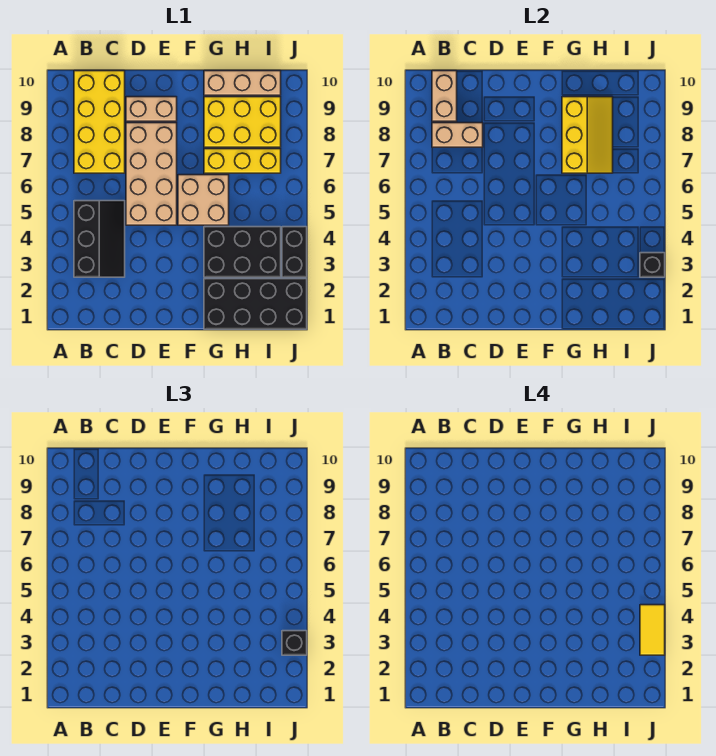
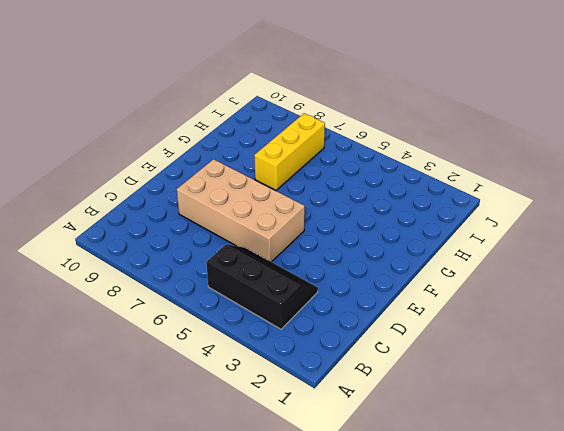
none -> yellow 2x4 brick [74,71,125,173]
none -> tan 1x2 brick [126,97,177,121]
none -> tan 2x2 brick [178,175,229,225]

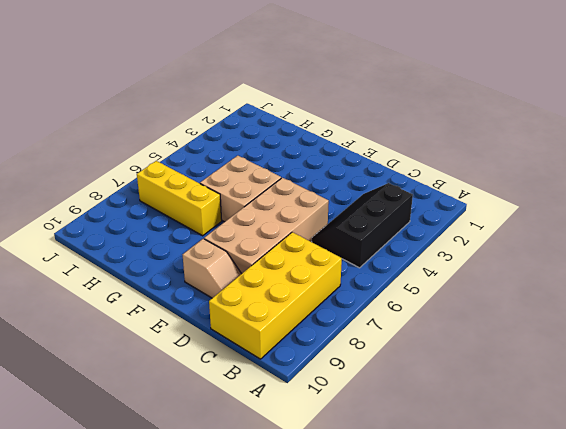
tan 1x2 slope [183,239,241,298] -> tan 1x2 brick [126,97,177,121]
none -> black 2x4 brick [204,279,307,329]
none -> black 2x3 brick [204,227,281,277]
none -> yellow 2x3 brick [204,97,281,147]

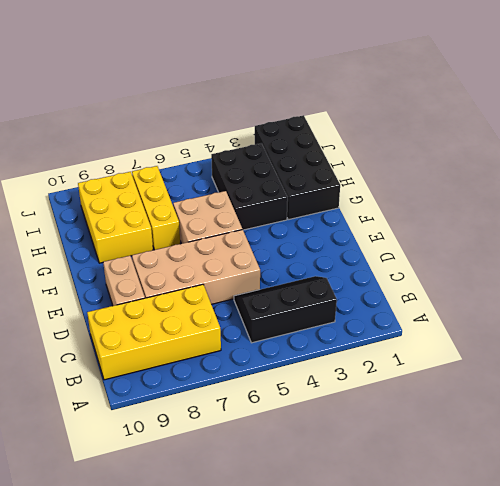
none -> tan 1x3 brick [204,71,281,95]
none -> black 1x2 brick [282,227,307,277]
none -> tan 1x2 brick [432,123,483,147]

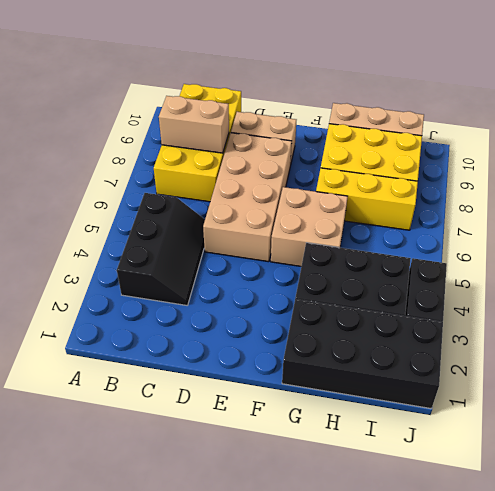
none -> tan 1x2 brick [432,71,457,121]
none -> yellow 2x3 slope [562,97,613,173]
none -> black 1x1 brick [640,253,665,277]

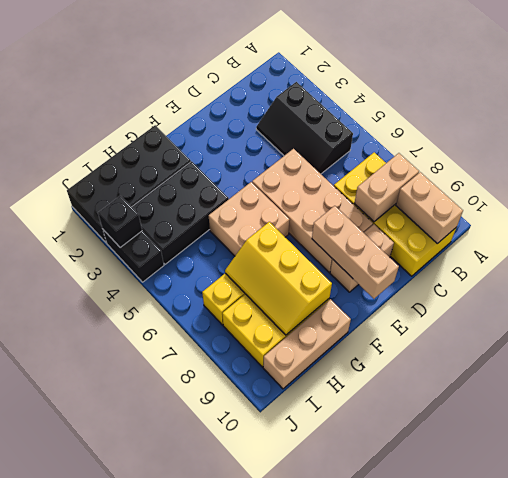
tan 1x3 brick [312,206,399,299] -> none
none -> black 1x1 brick [282,631,307,655]
none -> yellow 1x2 tile [640,605,665,655]

